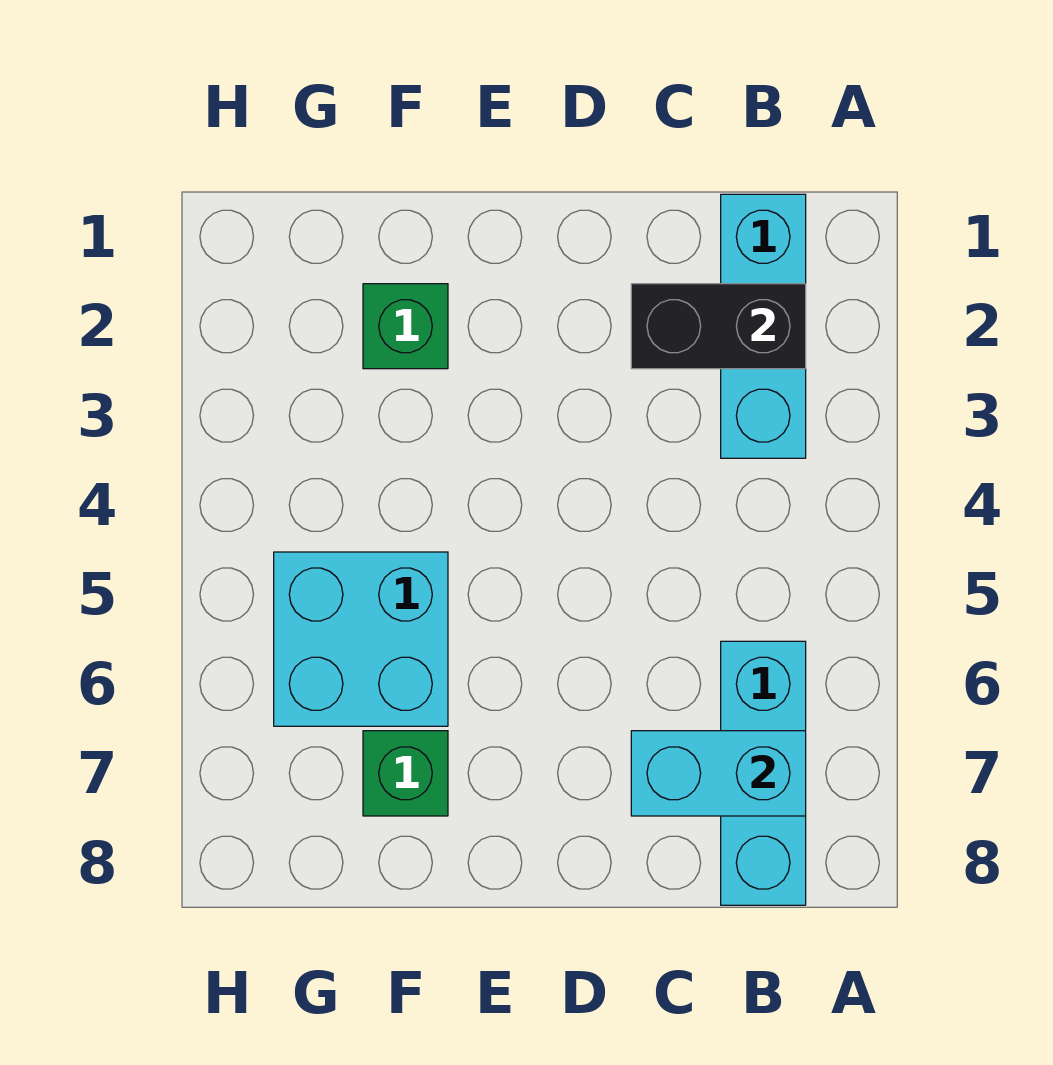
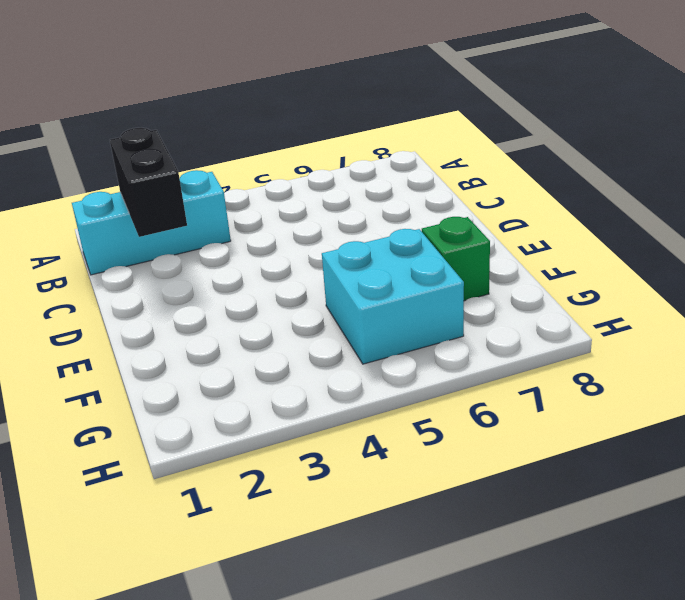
none -> cyan 1x3 brick [721,641,806,905]
none -> green 1x1 brick [363,284,448,369]

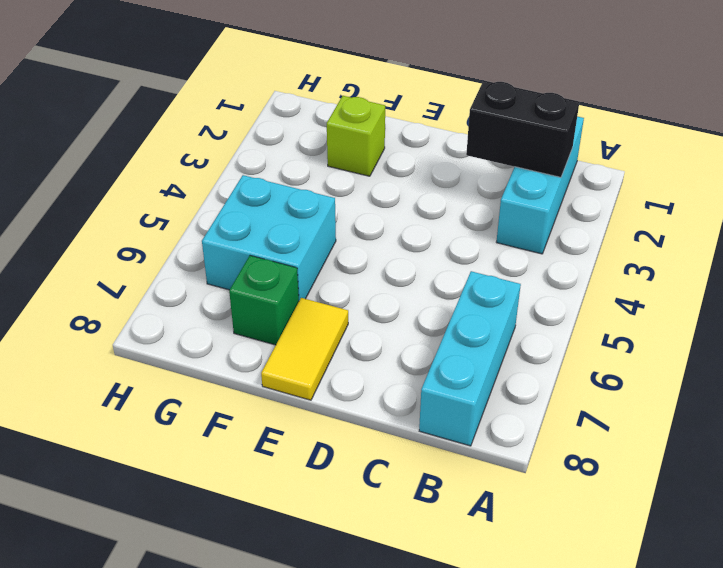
yellow 1x2 tile [261,298,348,400] -> none
lime 1x1 brick [327,96,385,176] -> green 1x1 brick [363,284,448,369]
none -> cyan 1x2 brick [631,731,806,816]

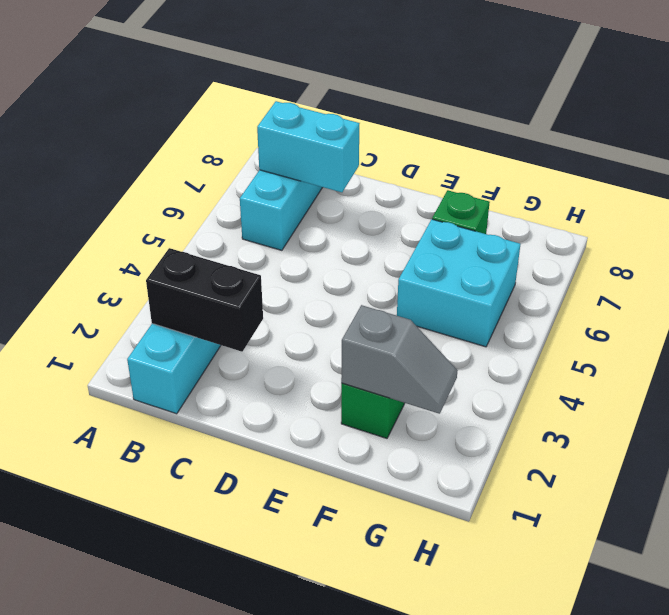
grey 1x2 slope [341,305,458,414] -> none

